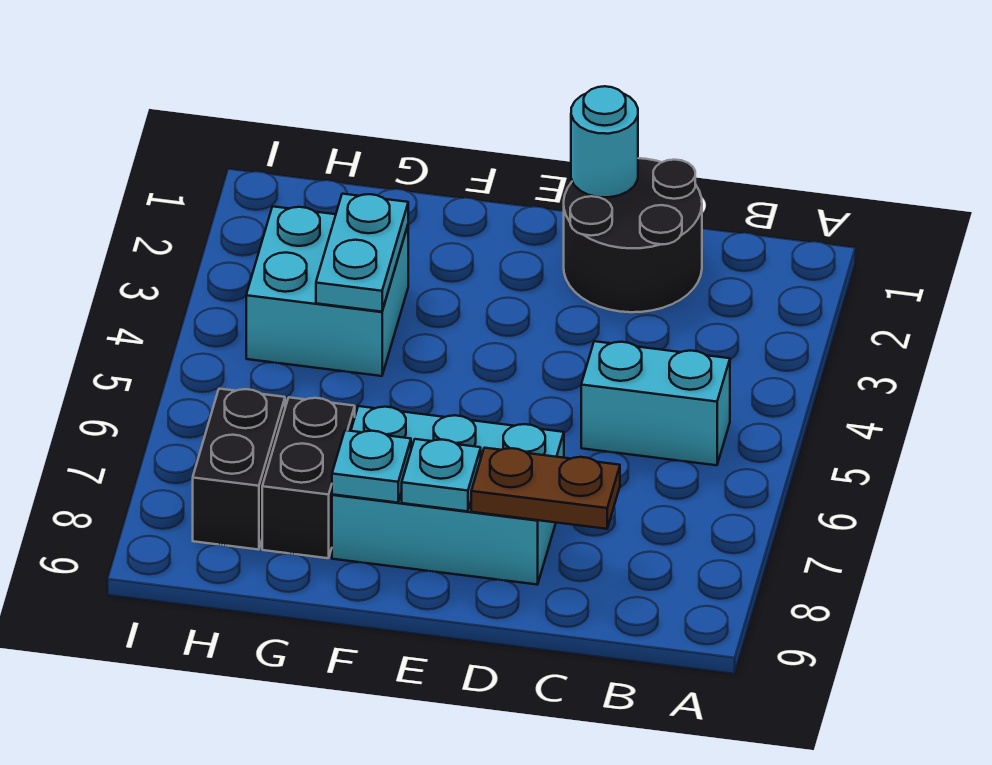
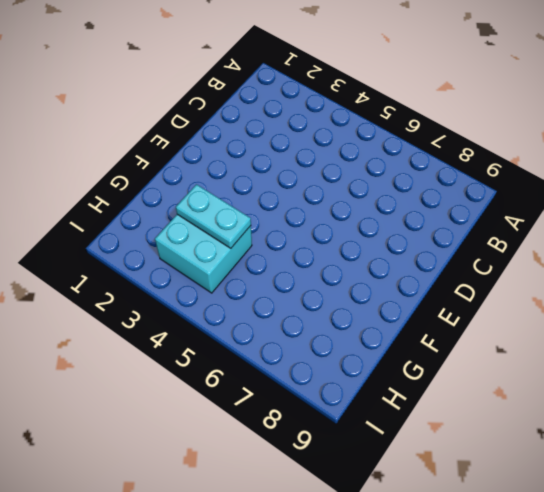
none -> cyan 1x2 brick [581,341,730,465]
none -> black 2x2 round brick [564,158,702,312]

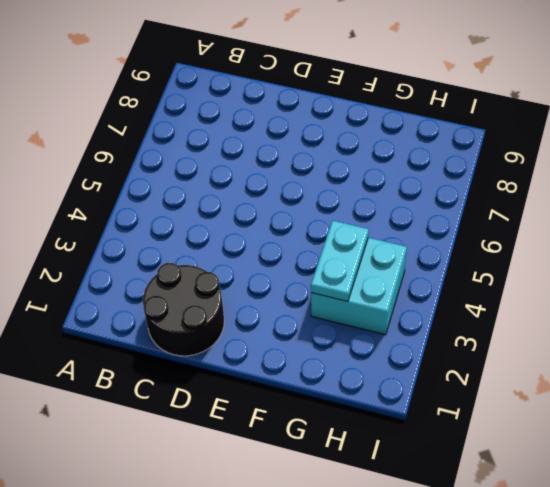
none -> cyan 1x2 brick [581,341,730,465]
none -> cyan 2x3 brick [332,406,564,585]

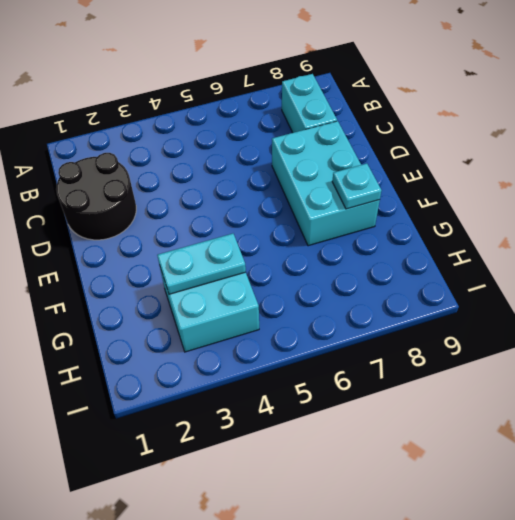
cyan 1x2 brick [282,74,337,133] -> cyan 1x2 brick moved to [581,341,730,465]
none -> black 1x2 brick [262,397,355,558]
none -> black 1x2 brick [193,389,285,550]

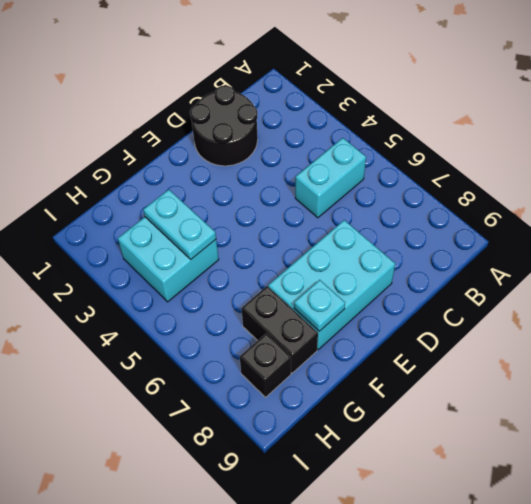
black 1x1 brick [240,334,291,397] -> black 1x2 brick [193,389,285,550]
none -> brown 1x2 plate [471,448,620,529]
none -> cyan 1x1 round brick [571,86,638,197]

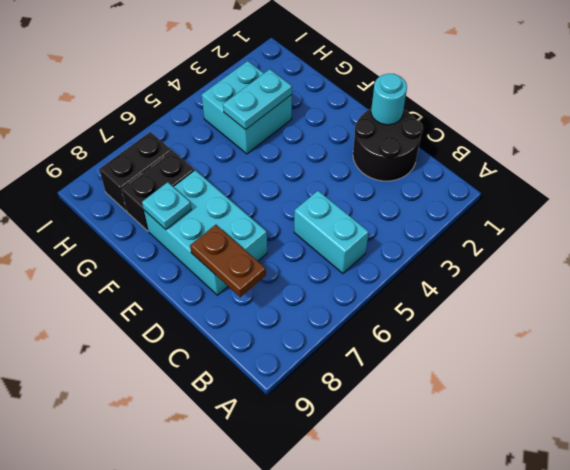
none -> cyan 1x1 plate [402,439,481,511]

